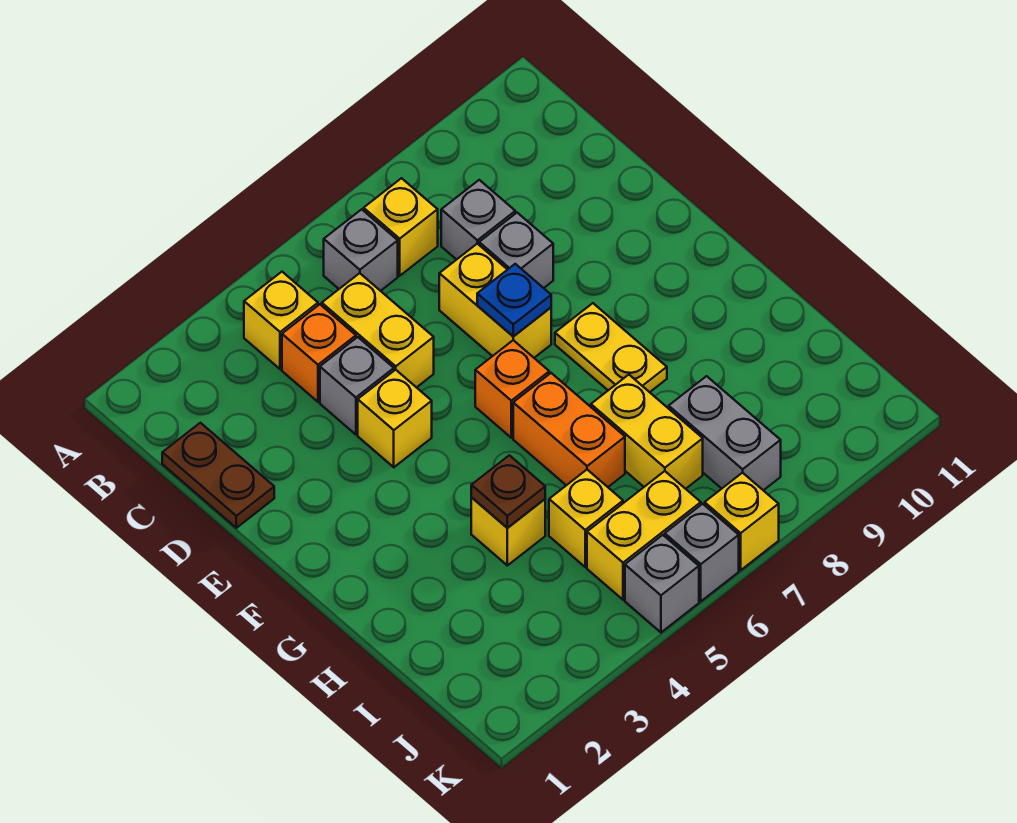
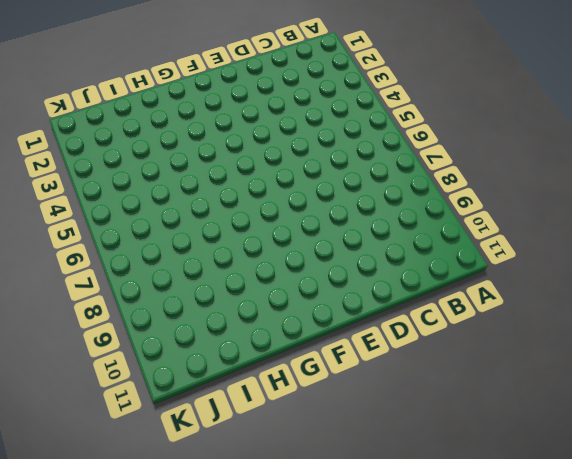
none -> yellow 1x1 brick [244,272,318,369]
none -> grey 1x1 brick [324,209,398,291]
none -> yellow 1x1 brick [364,178,438,276]

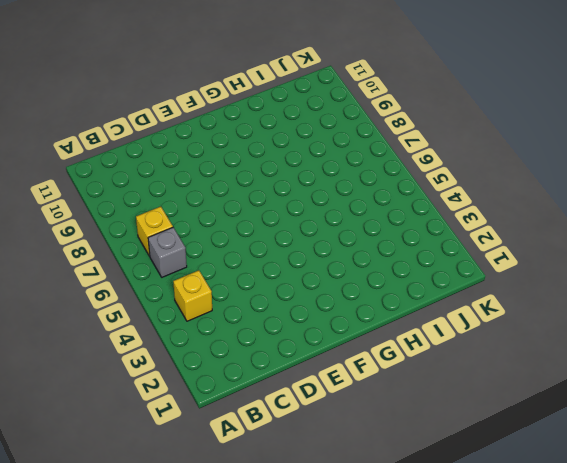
none -> brown 1x2 plate [162,423,274,528]
none -> orange 1x1 brick [282,304,356,402]
none -> yellow 1x2 brick [322,273,434,388]

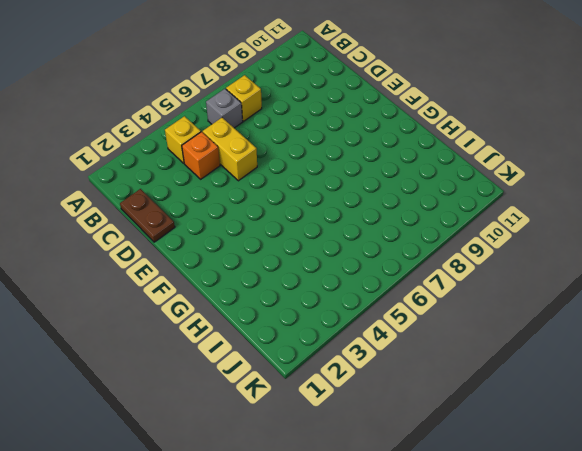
none -> grey 1x1 brick [441,180,515,260]
none -> grey 1x1 brick [320,337,394,434]
none -> yellow 1x2 brick [439,244,551,358]

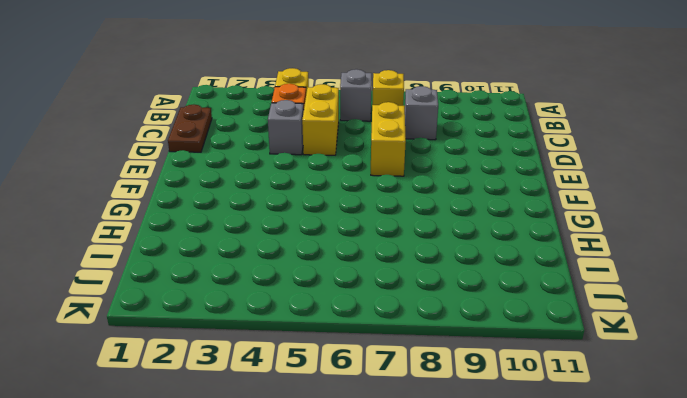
none -> grey 1x1 brick [479,213,553,288]
none -> yellow 1x1 brick [358,370,432,467]
none -> orange 1x1 brick [475,340,549,438]

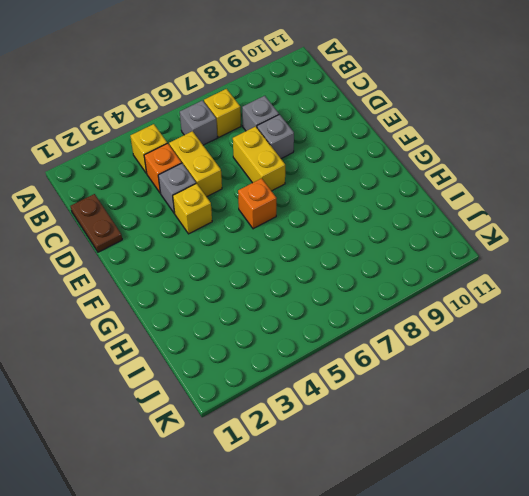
none -> yellow 1x2 plate [555,303,667,392]
none -> orange 1x2 brick [513,373,625,487]
none -> yellow 1x1 brick [471,498,545,565]

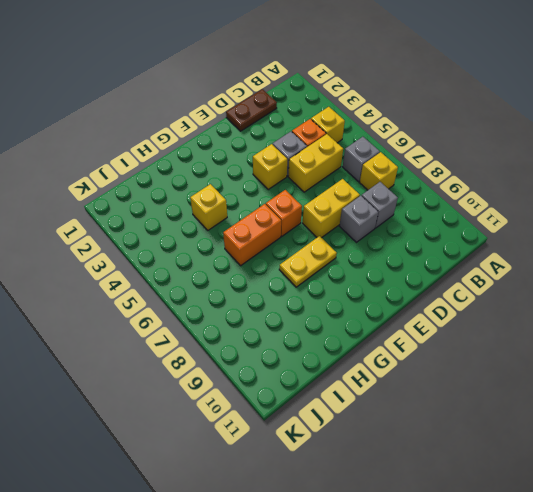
none -> yellow 1x2 brick [591,375,703,489]
none -> yellow 1x1 brick [549,470,623,567]
none -> grey 1x2 brick [669,376,781,490]

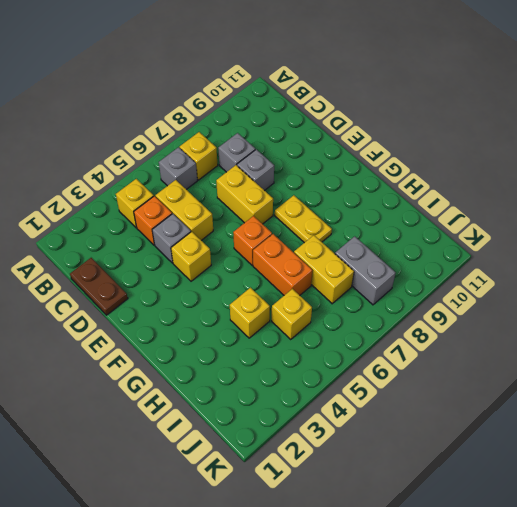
none -> yellow 1x2 brick [587,471,701,600]
none -> grey 1x1 brick [625,535,699,632]
none -> grey 1x1 brick [665,504,739,601]

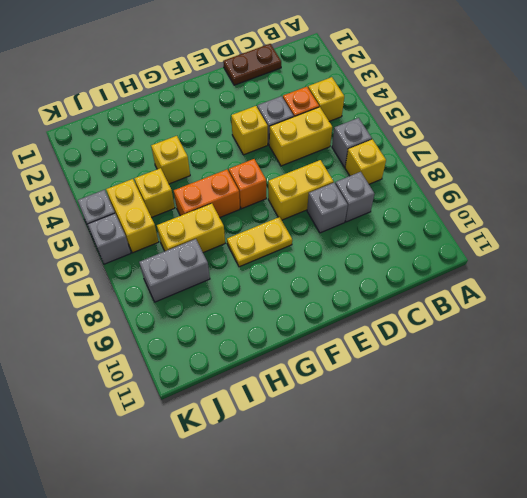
none -> yellow 1x1 brick [705,473,779,570]
none -> blue 1x1 plate [477,264,551,336]
none -> brown 1x1 plate [471,455,545,528]

